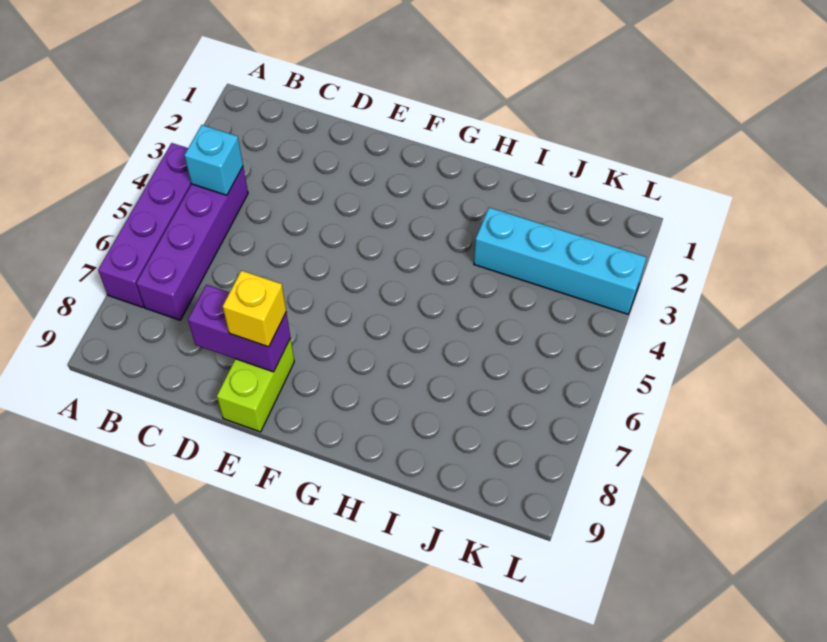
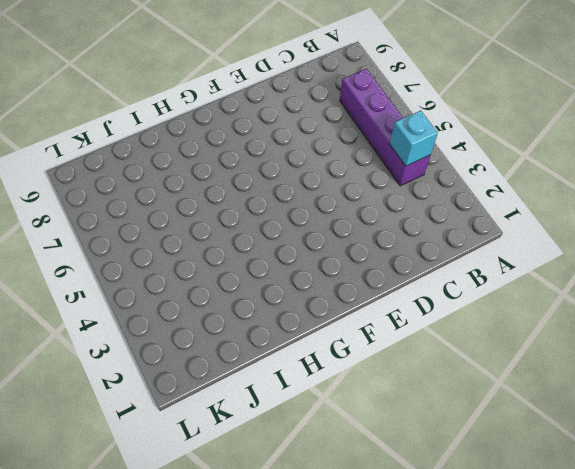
none -> purple 1x4 brick [98,143,191,307]
none -> lime 1x2 brick [217,338,294,432]

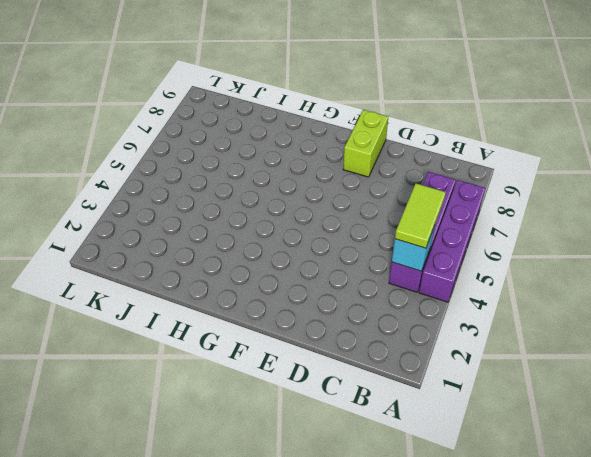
lime 1x2 tile [395,183,446,248] -> none
none -> cyan 1x4 brick [474,208,647,314]
none -> purple 1x2 brick [188,285,290,372]

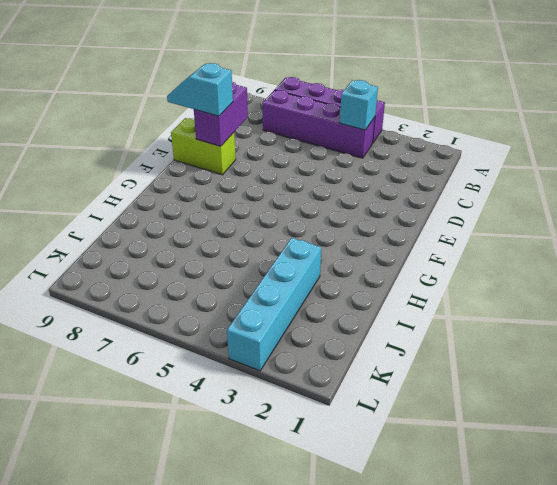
cyan 1x2 slope [167,63,233,116] -> yellow 1x1 brick [223,270,286,347]

